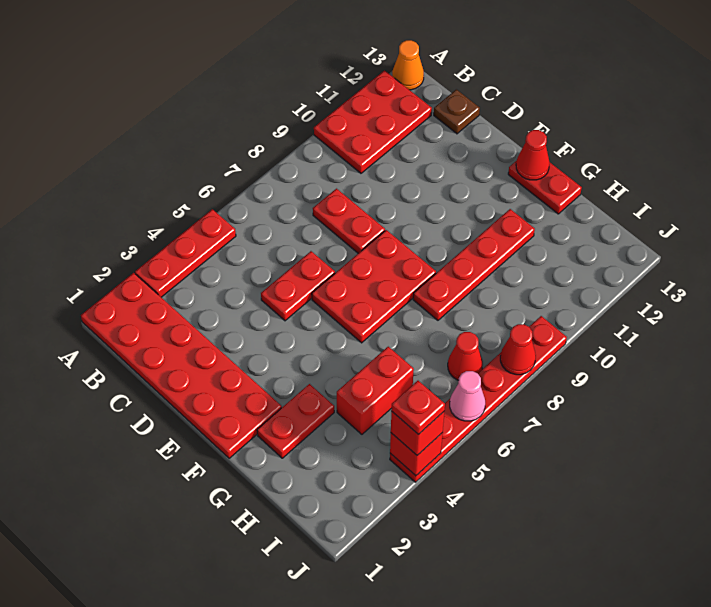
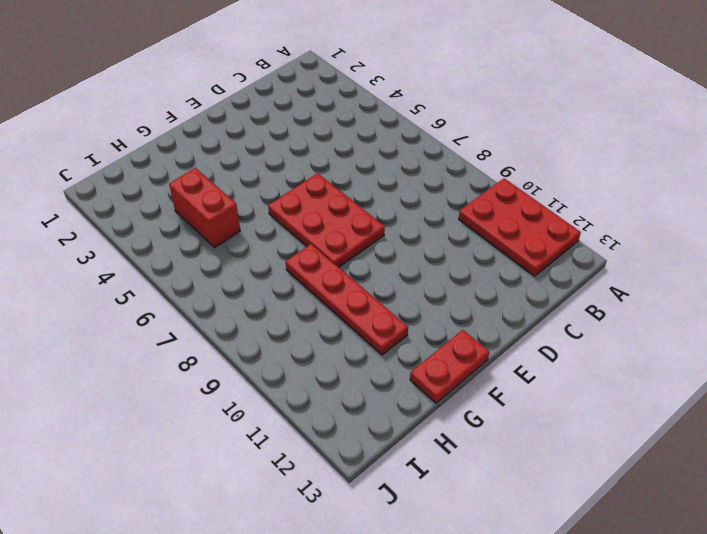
none -> red 2x6 plate [81,273,282,458]
none -> red 1x3 plate [135,209,236,297]
none -> orange 1x1 cone [392,40,424,90]

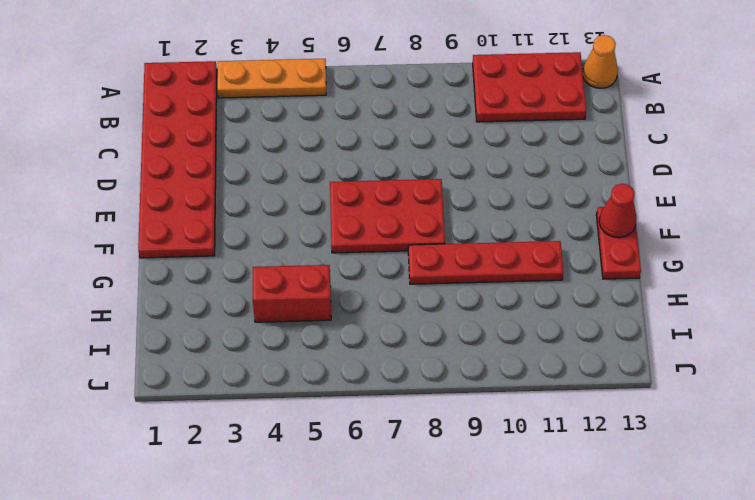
orange 1x3 plate [217,59,326,98] -> red 1x3 plate [135,209,236,297]
none -> red 1x2 plate [313,189,385,253]
none -> brown 1x1 plate [434,89,480,134]
none -> red 1x2 plate [261,251,335,321]

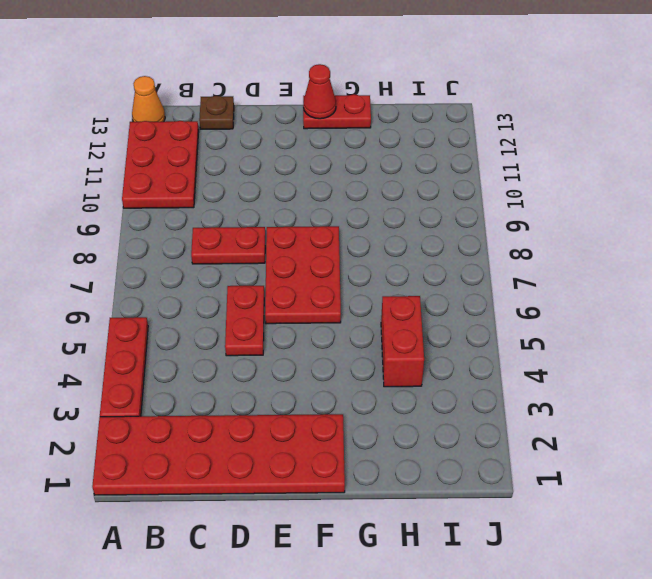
none -> red 1x2 plate [257,384,334,458]
none -> red 1x4 plate [413,209,535,320]
none -> red 1x1 cone [448,332,483,380]

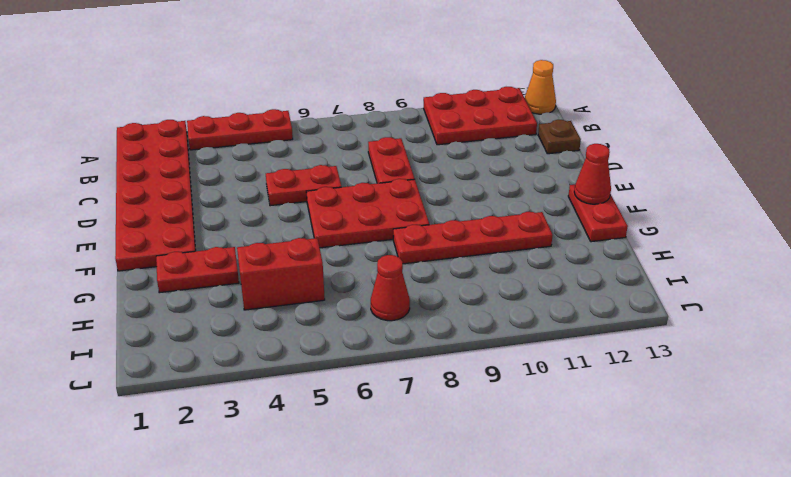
none -> red 1x6 plate [390,316,567,482]
none -> red 1x1 brick [390,433,443,476]
none -> pink 1x1 cone [450,371,485,421]

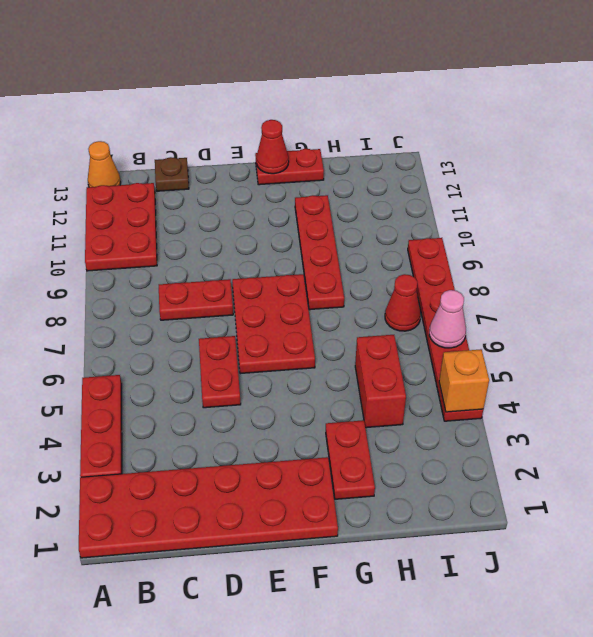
orange 1x1 brick [439,349,489,412] -> red 1x1 brick [390,433,443,476]
none -> red 1x1 cone [500,324,536,375]
none -> red 1x1 brick [391,411,444,455]
none -> red 1x1 plate [391,381,445,435]

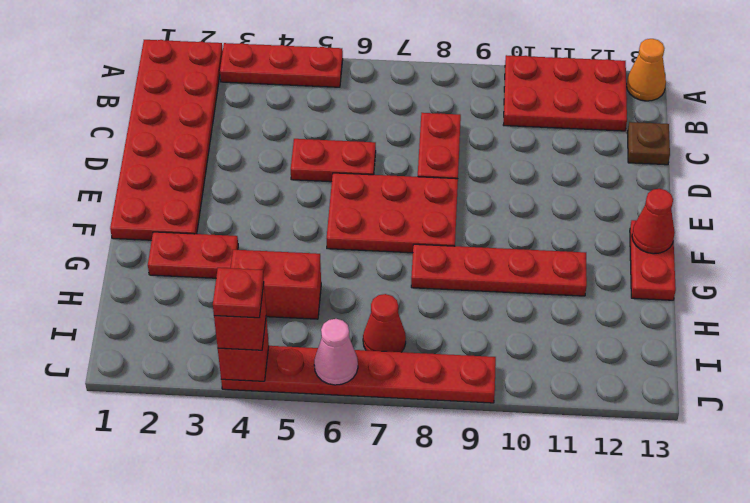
none -> red 1x1 cone [500,324,536,375]

